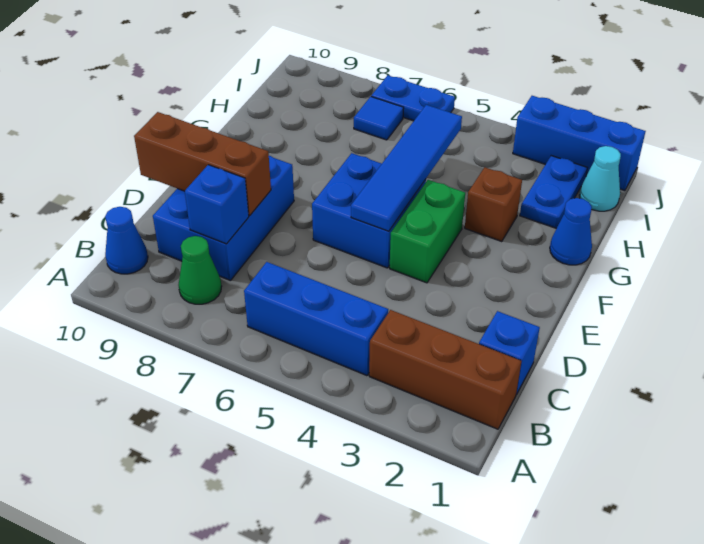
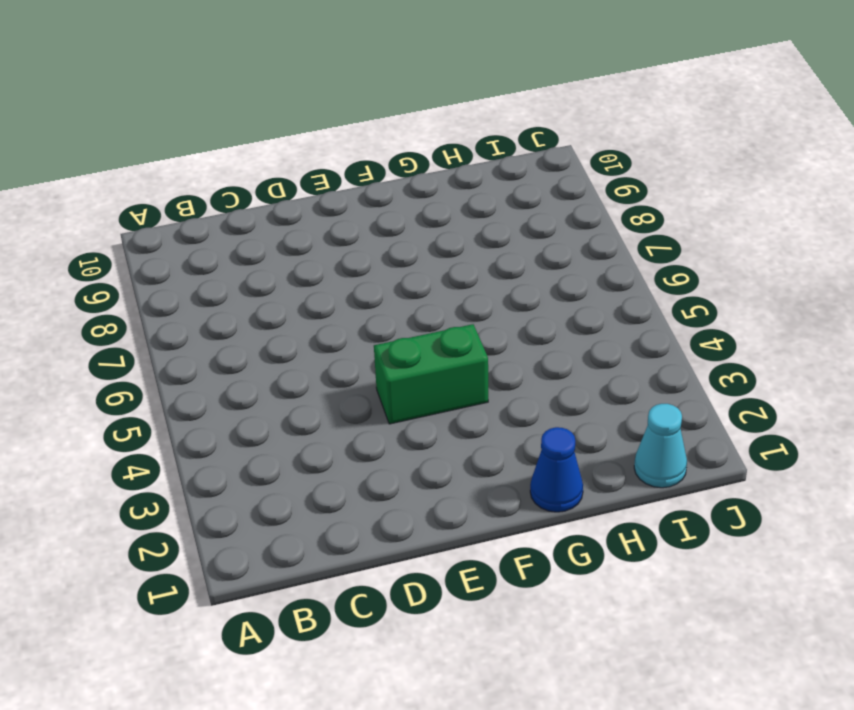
none -> brown 1x3 brick [369,310,521,429]
none -> blue 1x3 brick [244,262,388,376]
none -> green 1x1 cone [179,236,222,304]

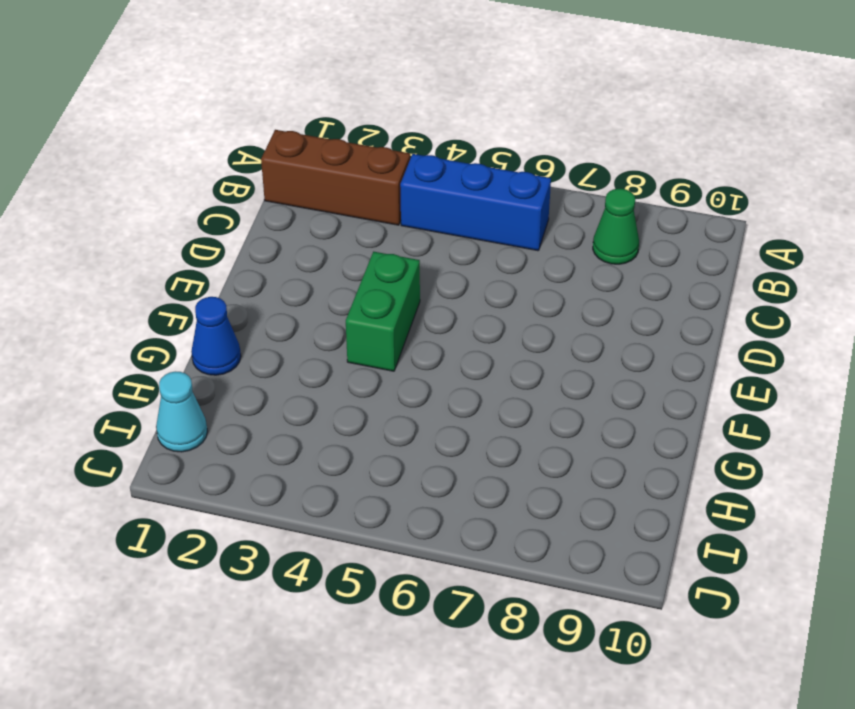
none -> blue 1x1 cone [105,207,148,274]
none -> blue 1x1 brick [479,311,540,394]
none -> blue 2x3 brick [153,156,294,281]

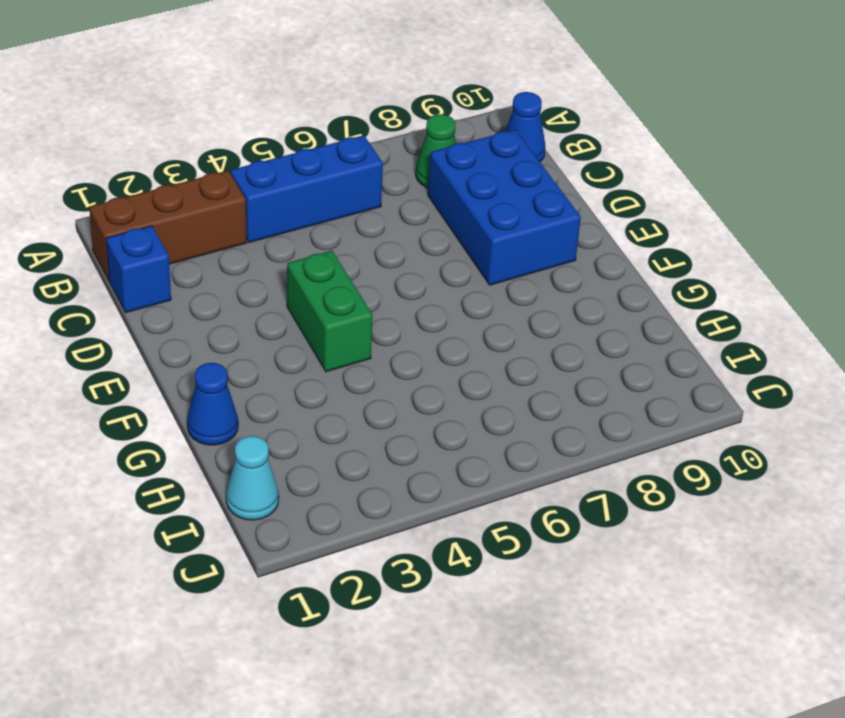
none -> blue 2x2 brick [312,153,426,268]
none -> brown 1x1 brick [465,167,522,242]
none -> blue 1x2 plate [520,156,587,228]

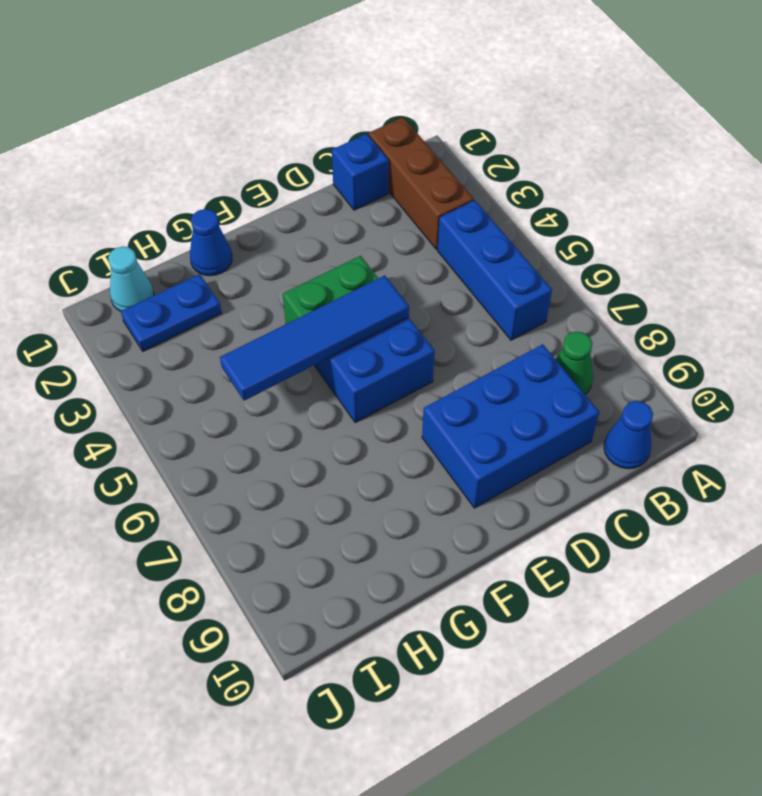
none -> brown 1x1 brick [465,167,522,242]
none -> blue 1x1 tile [354,97,404,140]
none -> blue 1x3 brick [513,96,646,191]

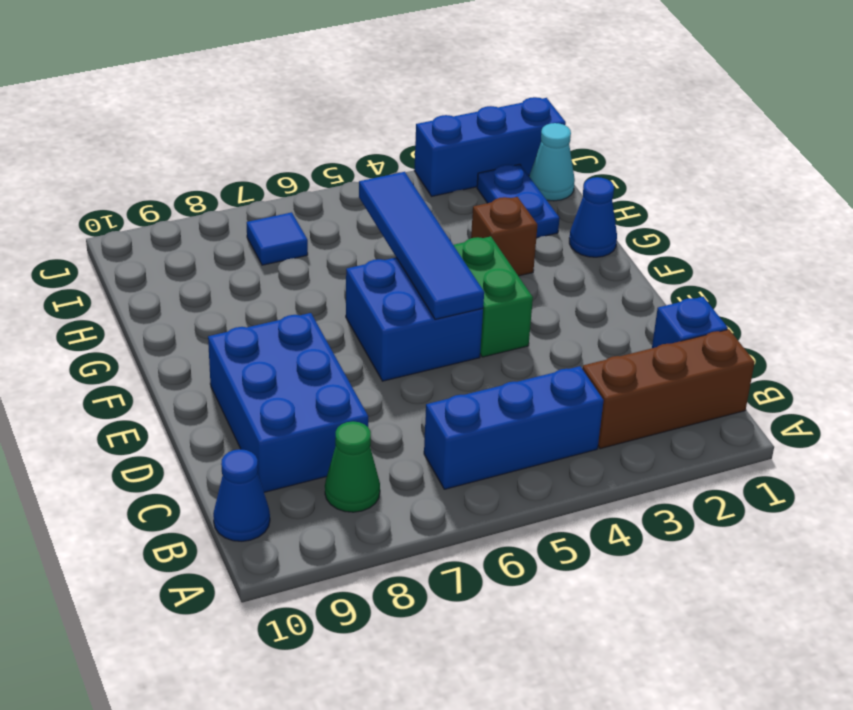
none -> blue 1x2 plate [371,75,455,121]
none -> blue 1x1 brick [185,165,249,244]
none -> brown 1x3 brick [134,112,271,216]

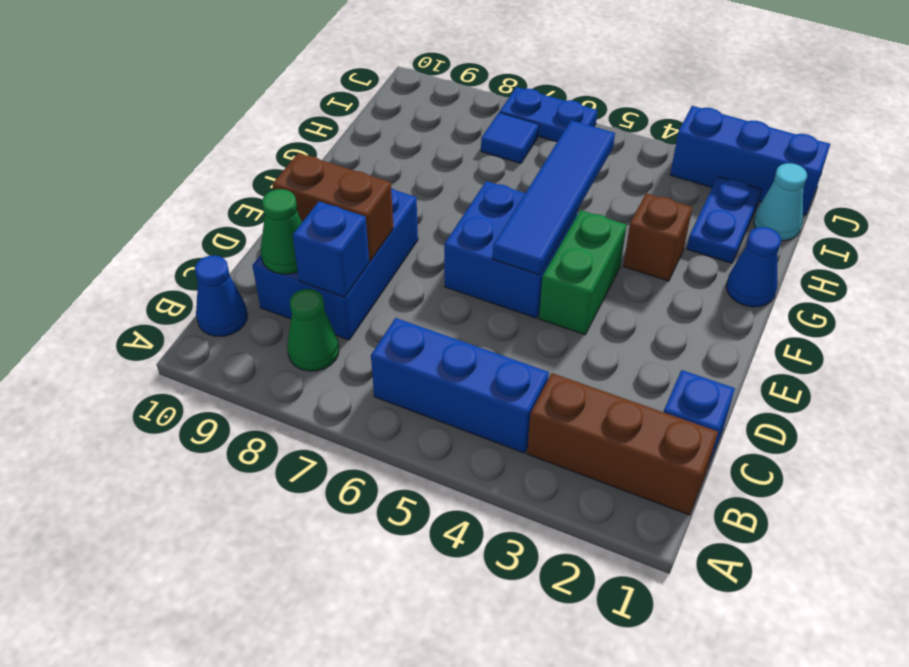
green 1x1 cone [261,189,302,274] -> none
brown 1x2 brick [272,153,393,261] -> brown 1x3 brick [134,112,271,216]

